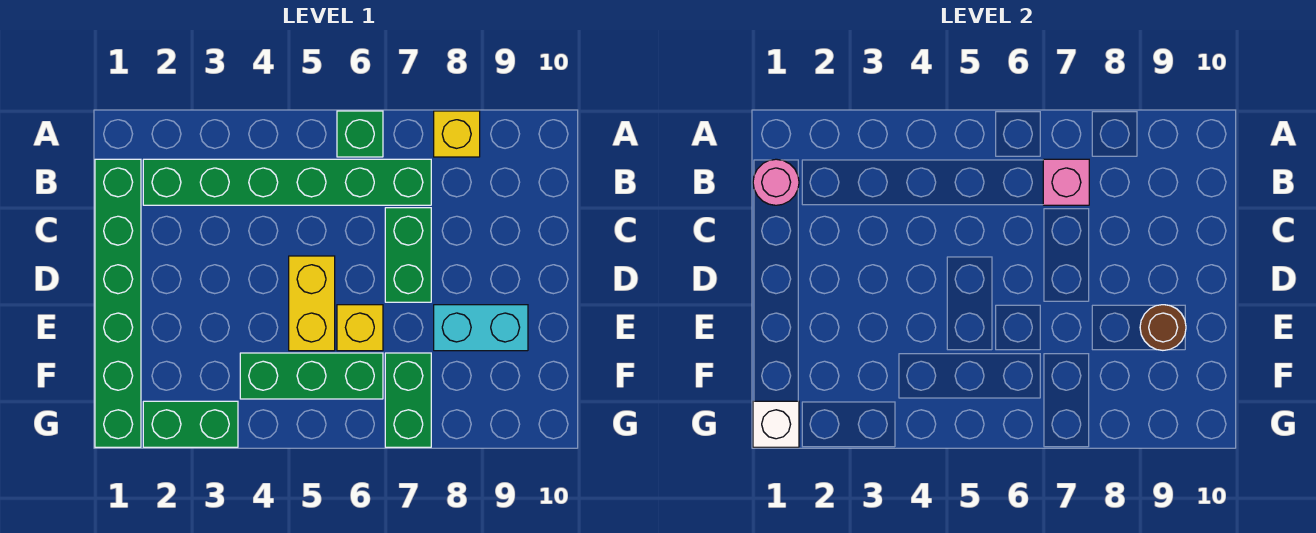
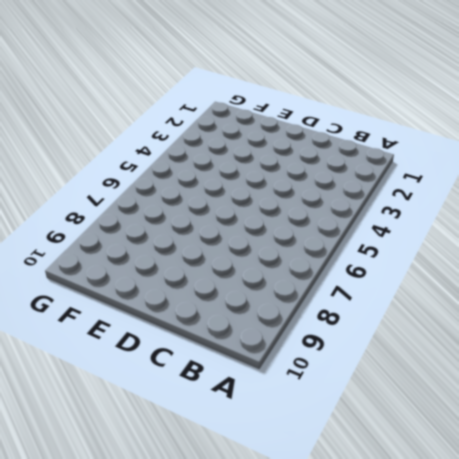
none -> green 1x1 brick [337,111,383,157]
none -> yellow 1x1 brick [434,111,480,157]
none -> green 1x6 brick [95,159,141,447]

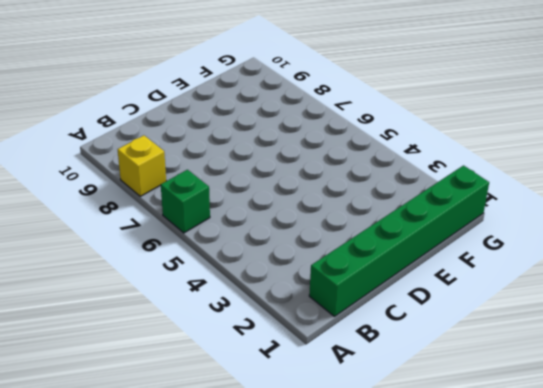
none -> green 1x6 brick [143,159,431,205]
none -> green 1x2 brick [385,208,431,302]
none -> yellow 1x2 brick [289,256,335,351]

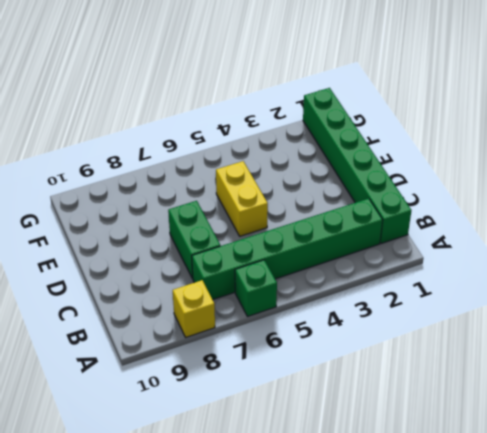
none -> yellow 1x1 brick [337,305,383,351]
none -> cyan 1x2 brick [434,305,528,351]
none -> green 1x3 brick [240,353,383,399]

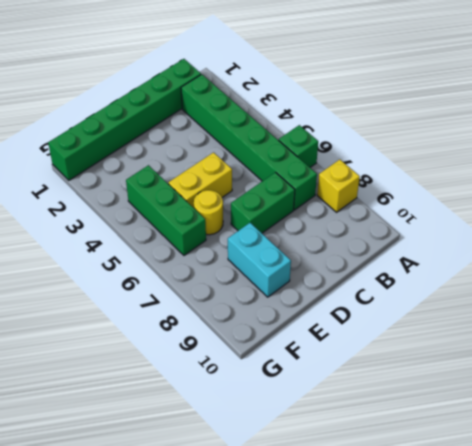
yellow 1x1 round brick [194,190,223,235] -> yellow 1x1 brick [337,305,383,351]
none -> green 1x2 brick [385,353,431,447]
none -> green 1x2 brick [143,401,238,447]
none -> pink 1x1 round brick [753,159,799,205]

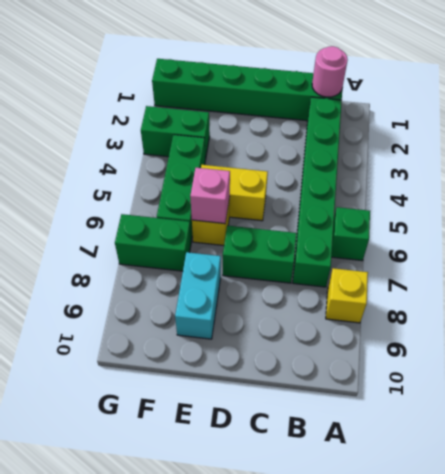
pink 1x1 brick [190,168,230,224] -> pink 1x1 brick moved to [1043,159,1089,205]
green 1x2 brick [141,106,210,160] -> green 1x2 brick turned to [143,401,238,447]
none -> brown 1x1 round brick [1140,305,1186,350]
none -> white 1x1 brick [753,401,799,447]

